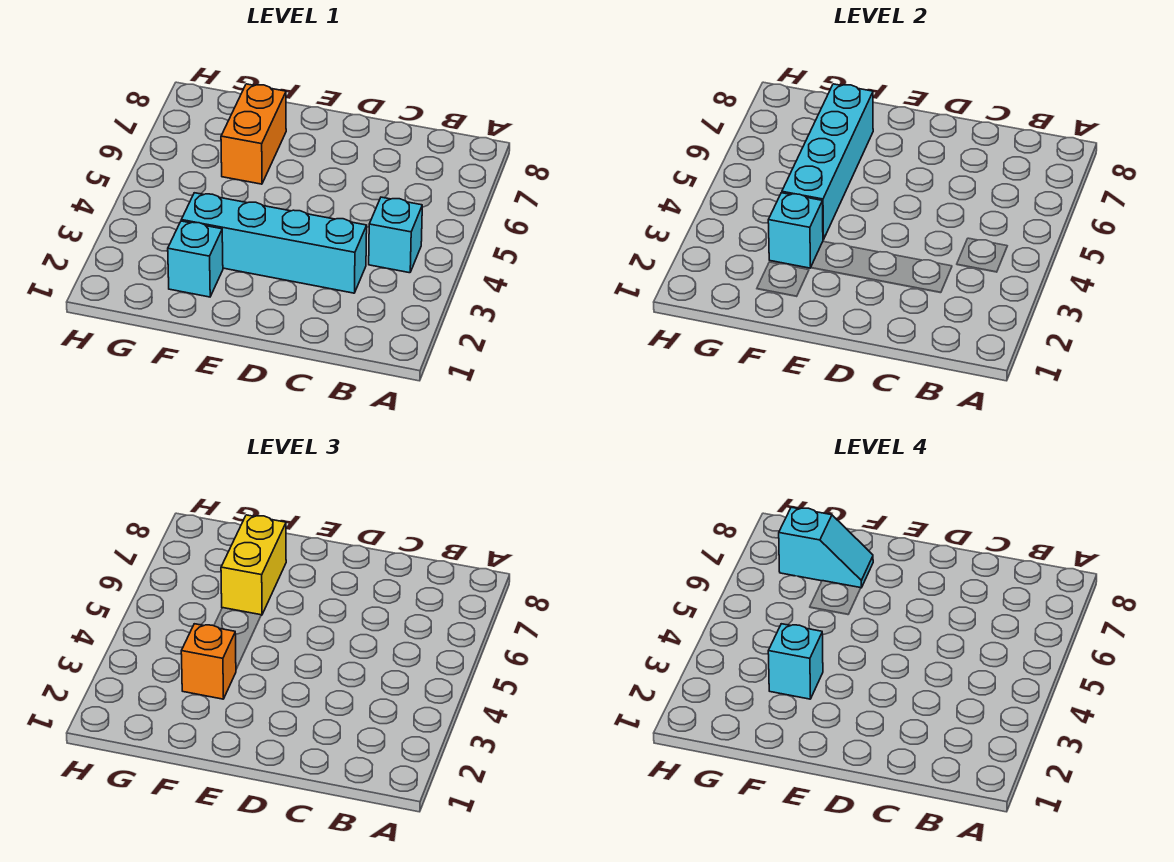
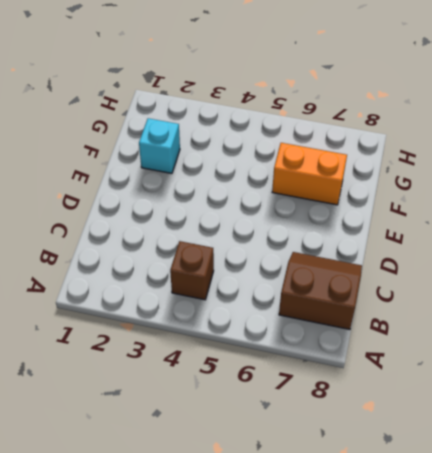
brown 1x1 brick [170,241,214,300] -> cyan 1x1 brick [369,197,422,273]
brown 2x2 slope [279,252,362,329] -> none
none -> cyan 1x4 brick [181,193,367,293]
none -> cyan 1x1 brick [768,193,823,268]

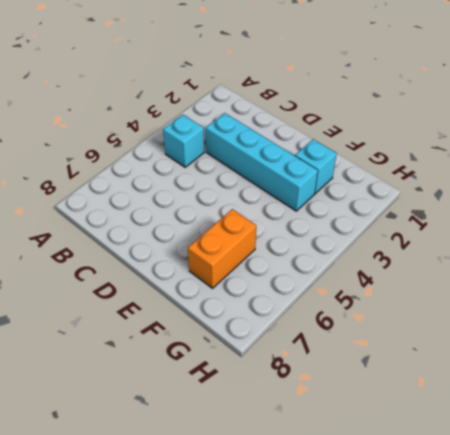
none -> cyan 1x1 brick [768,193,823,268]
none -> cyan 1x4 brick [782,84,873,240]

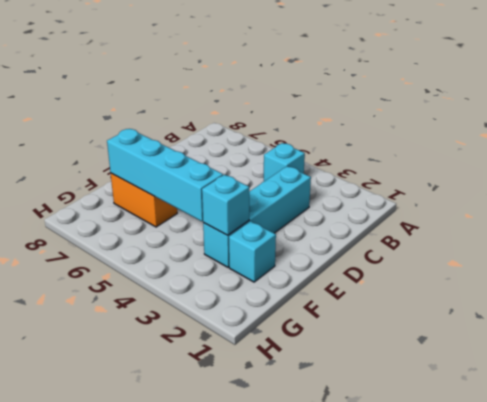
none -> orange 1x1 brick [181,624,236,699]
none -> yellow 1x2 brick [221,515,286,615]

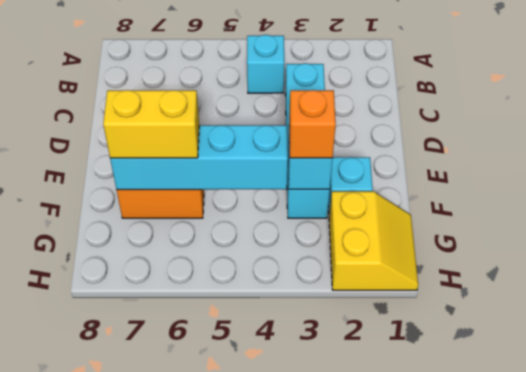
yellow 2x2 slope [329,191,418,290] -> none
none -> cyan 1x1 brick [768,624,823,699]
none -> cyan 1x2 slope [779,507,873,588]

